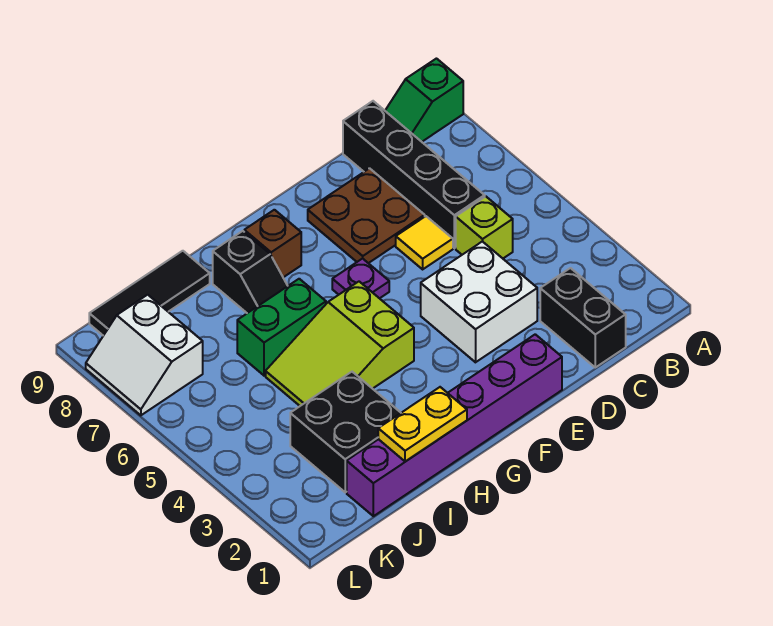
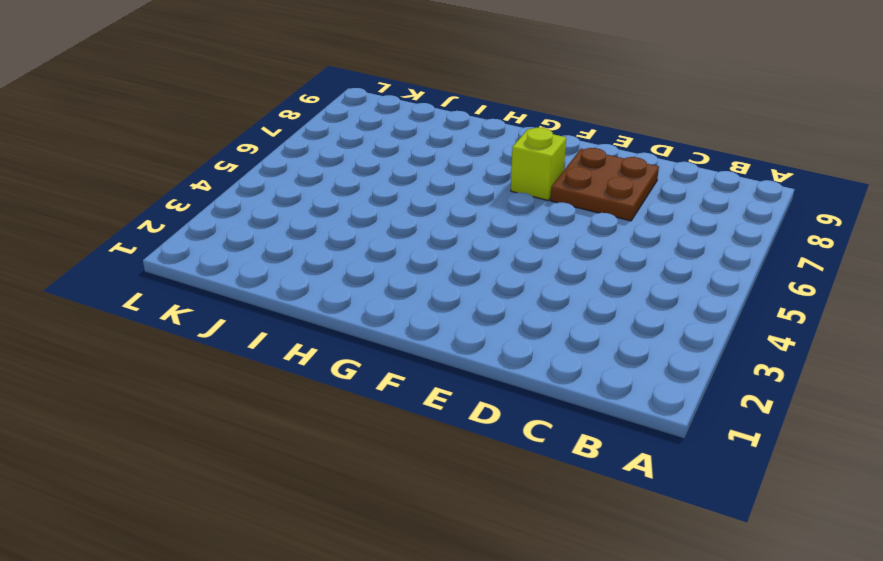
lime 1x1 brick [511,128,566,200] -> lime 1x1 brick moved to [456,196,513,258]
none -> green 1x2 slope [385,59,463,142]
none -> black 1x2 brick [540,268,626,367]
none -> black 1x4 brick [343,101,485,248]

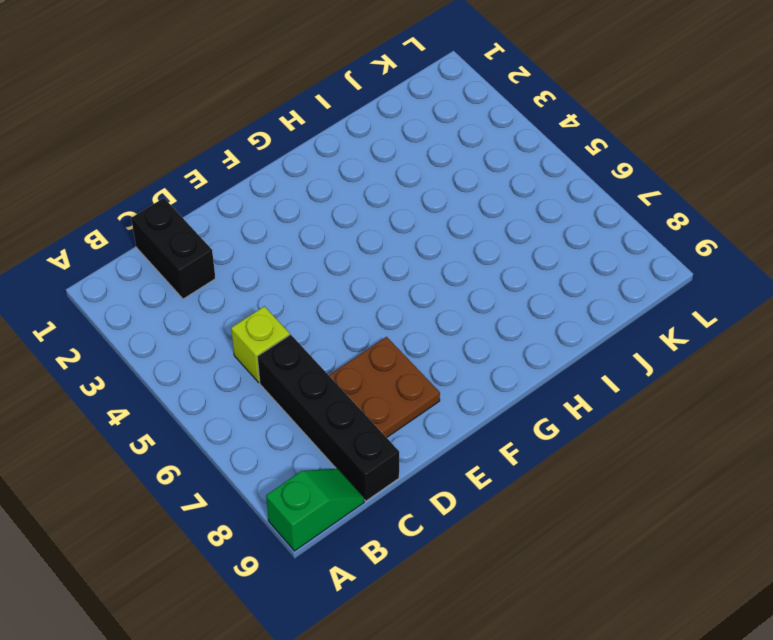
none -> white 2x2 brick [421,241,537,362]
none -> yellow 1x1 tile [396,216,453,269]
none -> purple 1x6 brick [347,334,562,516]

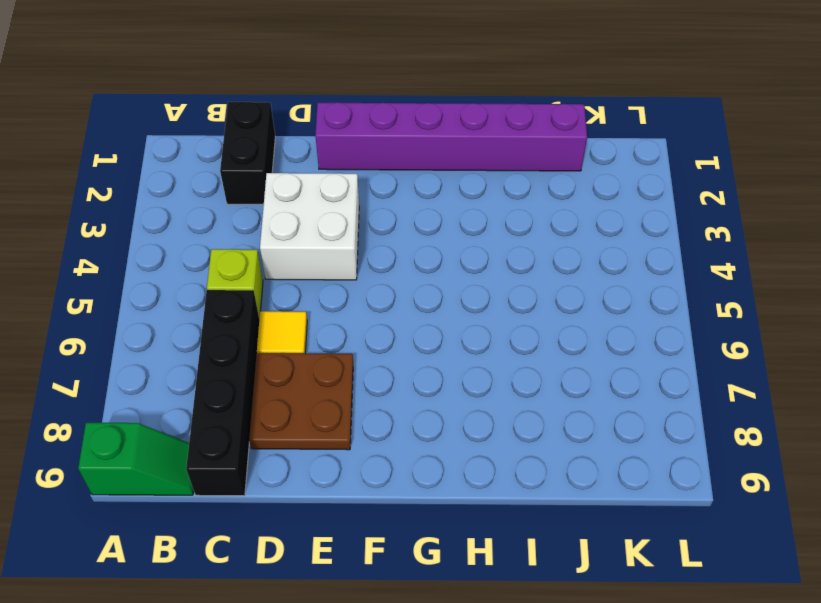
none -> purple 1x1 plate [332,258,389,298]
none -> lime 2x3 slope [266,282,414,406]
none -> brown 1x1 brick [244,210,301,277]

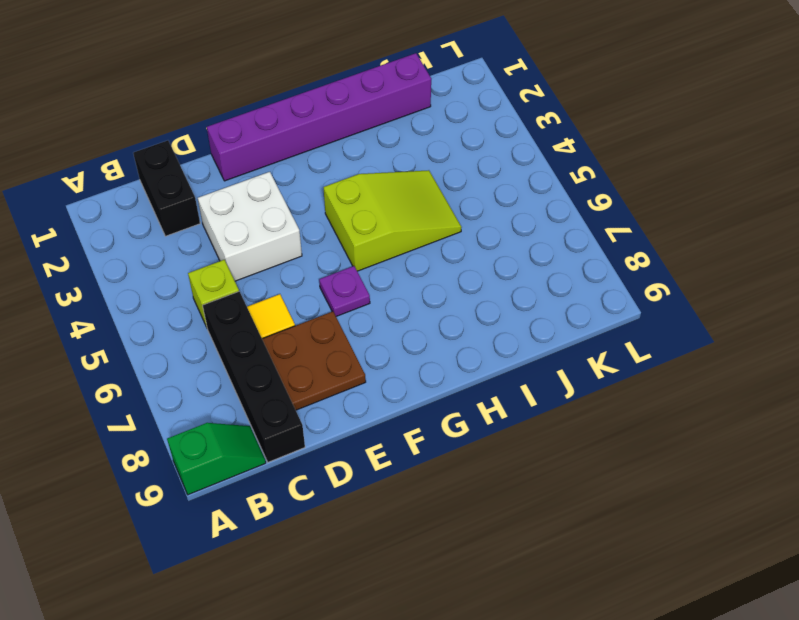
none -> brown 1x1 brick [244,210,301,277]
none -> green 1x2 brick [237,279,326,376]
none -> black 1x2 slope [213,231,288,313]

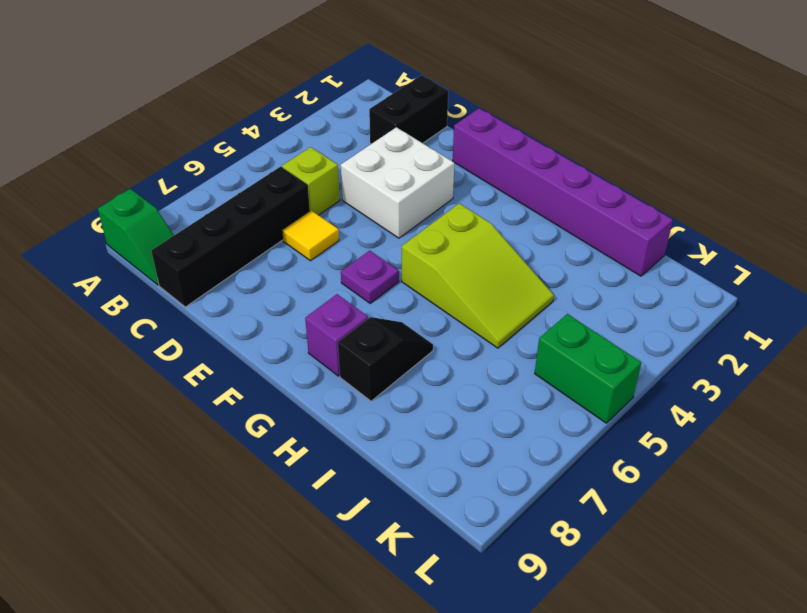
purple 1x1 brick [305,294,368,376] -> brown 1x1 brick [244,210,301,277]
green 1x2 brick [535,314,641,423] -> green 1x2 brick moved to [237,279,326,376]
none -> brown 2x2 plate [308,168,425,263]
none -> black 2x2 brick [290,372,401,492]
none -> black 1x3 tile [89,251,210,336]

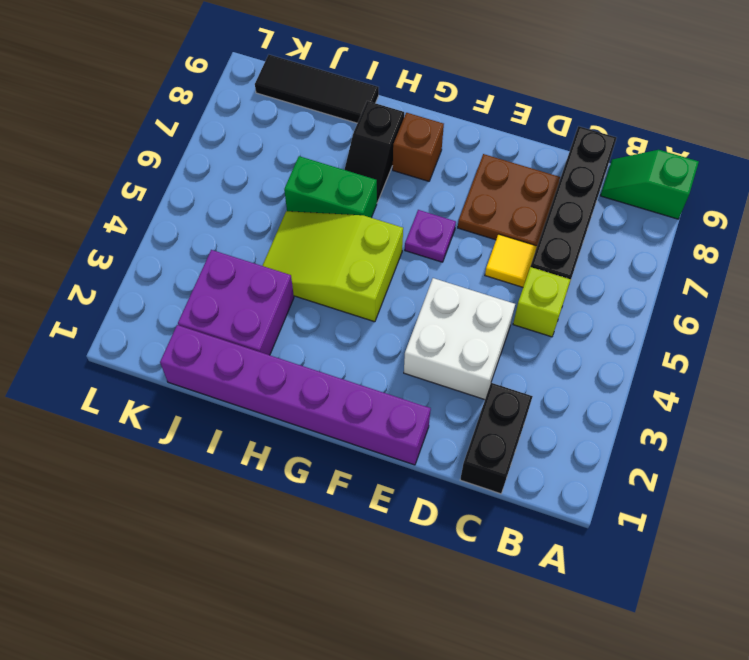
purple 2x2 brick [178,250,294,355] -> black 2x2 brick [290,372,401,492]
none -> white 2x2 slope [86,295,203,415]
none -> yellow 1x2 plate [378,387,467,462]

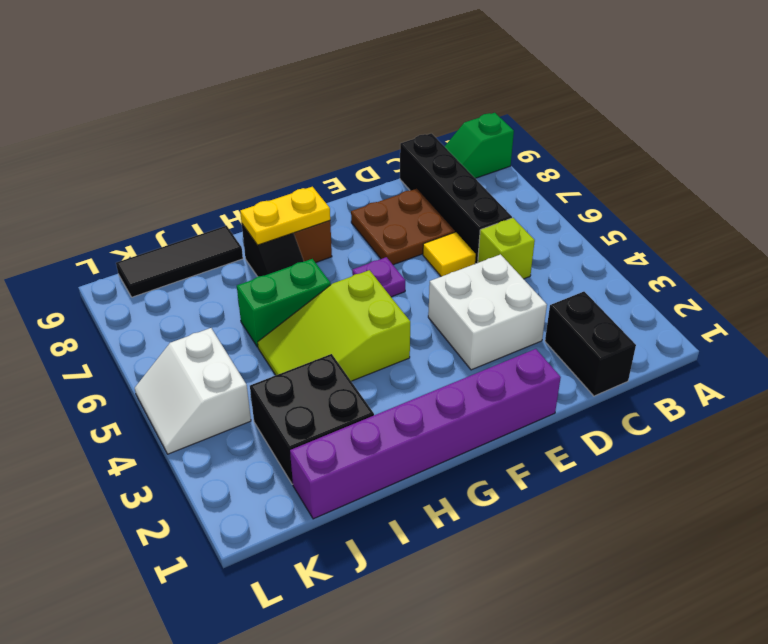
yellow 1x2 plate [240,187,330,245] -> yellow 1x2 plate moved to [378,387,467,462]
white 2x2 slope [135,328,251,454] -> white 2x2 slope moved to [86,295,203,415]

